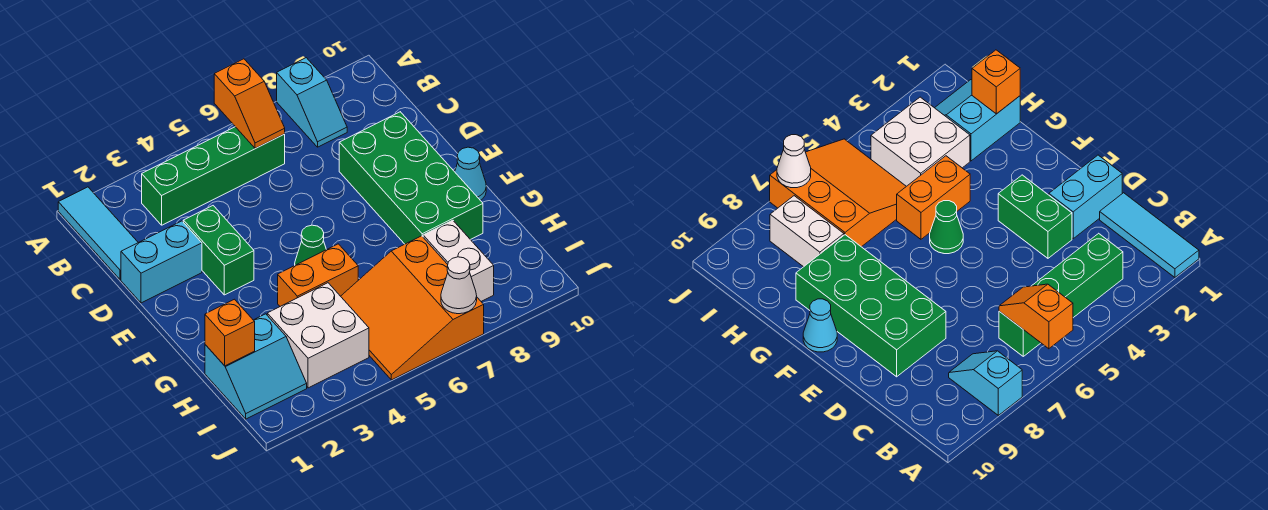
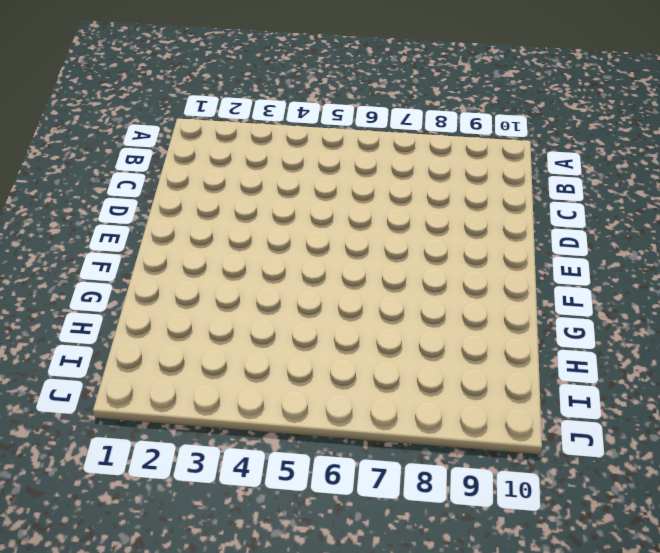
none -> cyan 1x3 tile [58,187,138,280]
none -> cyan 1x2 slope [277,58,347,147]
none -> green 1x4 brick [142,127,285,225]

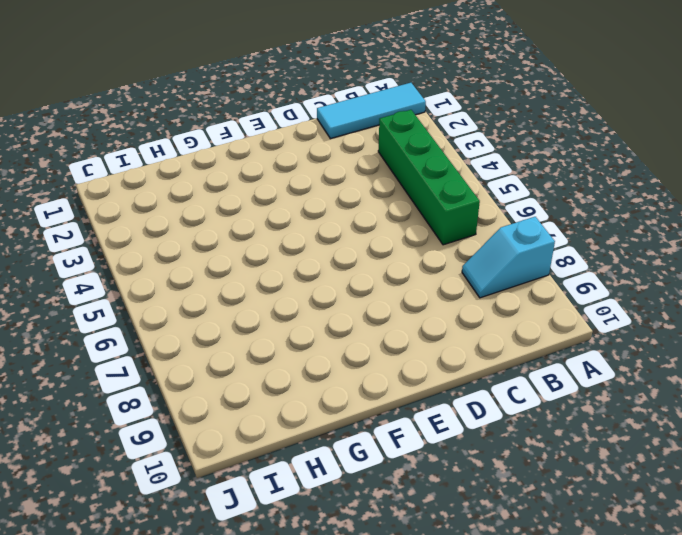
none -> cyan 1x2 brick [121,221,202,303]
none -> green 1x2 brick [183,206,254,295]
none -> green 2x4 brick [339,112,483,244]

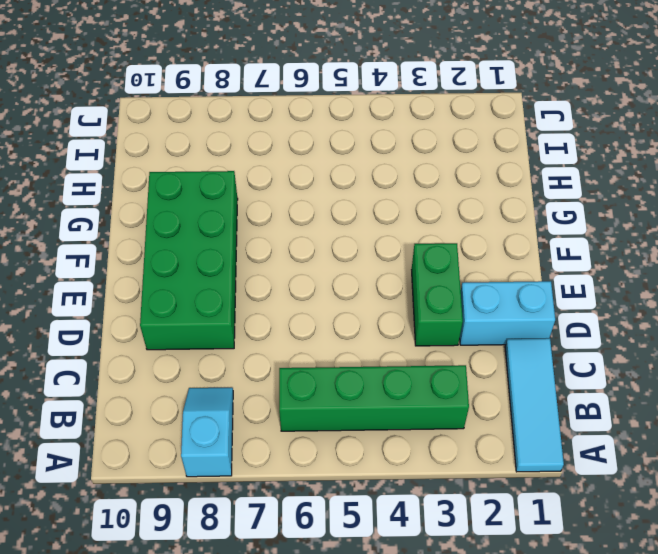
none -> green 1x1 cone [295,225,326,265]
none -> cyan 1x1 cone [455,147,486,200]
none -> orange 1x2 brick [278,244,358,306]

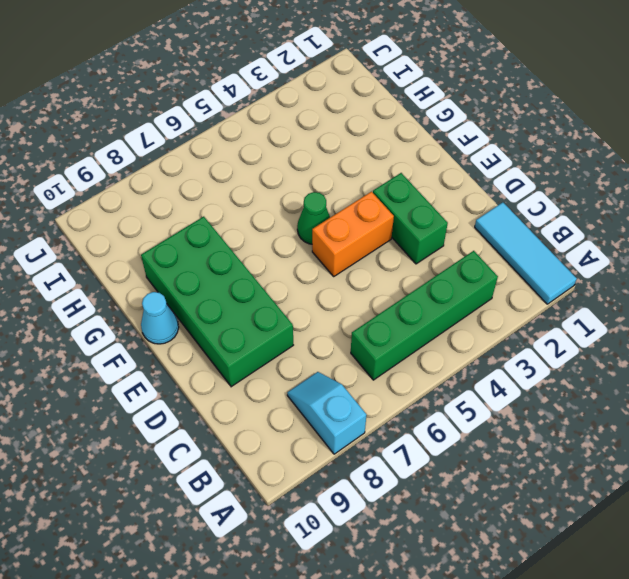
orange 1x2 brick [312,192,394,276] -> orange 1x2 brick moved to [278,244,358,306]
none -> cyan 1x2 brick [121,221,202,303]
none -> cyan 2x2 slope [205,314,307,419]
none -> white 2x2 brick [267,283,369,388]

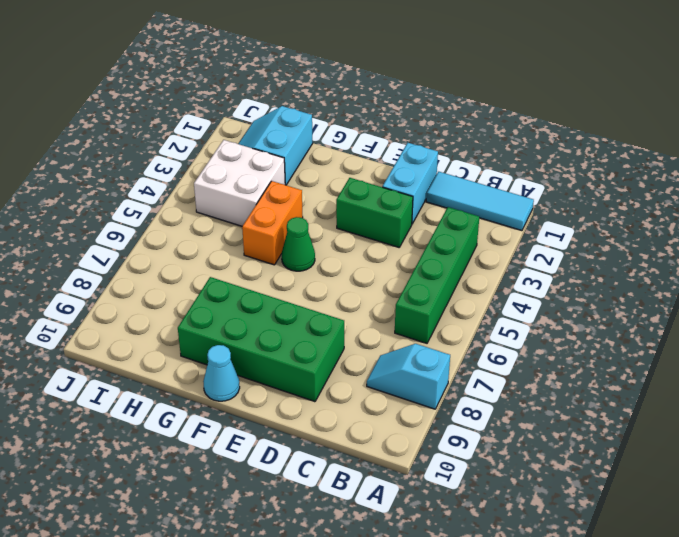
none -> orange 3x3 slope [341,236,484,380]
none -> white 1x2 brick [423,220,494,301]
none -> orange 1x2 slope [214,59,285,149]

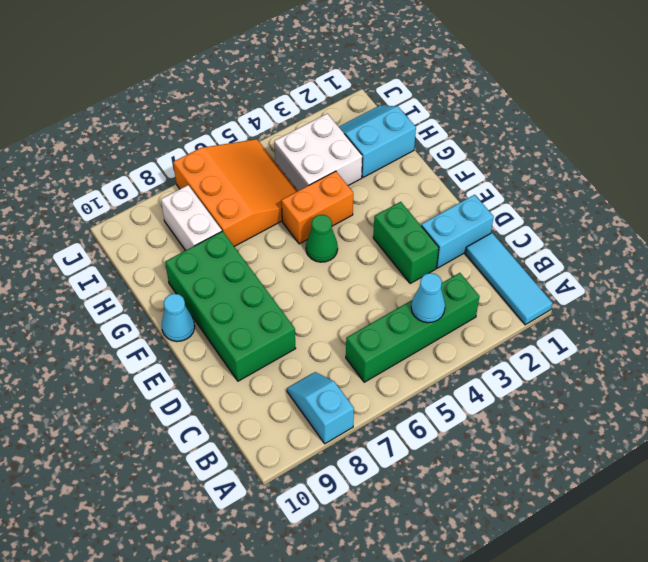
cyan 1x1 cone [411,273,445,323] -> none
none -> orange 1x2 slope [214,59,285,149]
none -> orange 1x1 brick [205,299,255,366]
none -> white 1x1 cone [441,257,477,314]

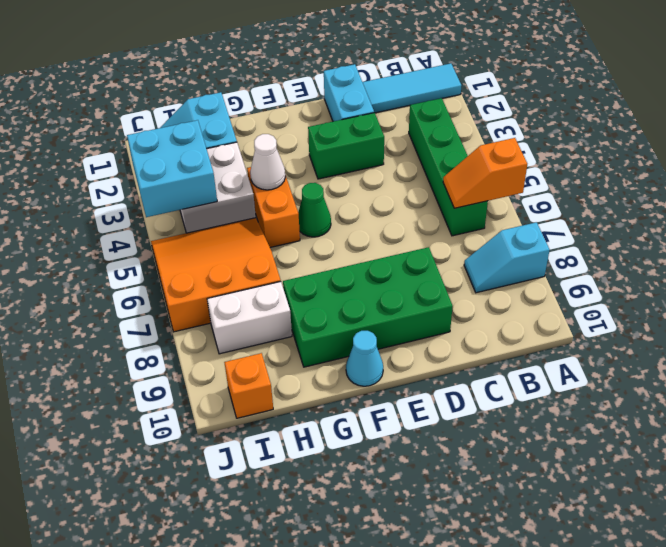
white 1x1 cone [250,134,285,190] -> white 1x1 cone moved to [441,257,477,314]
cyan 2x2 brick [127,120,217,217] -> none
orange 1x1 brick [224,353,273,418] -> orange 1x1 brick moved to [205,299,255,366]

